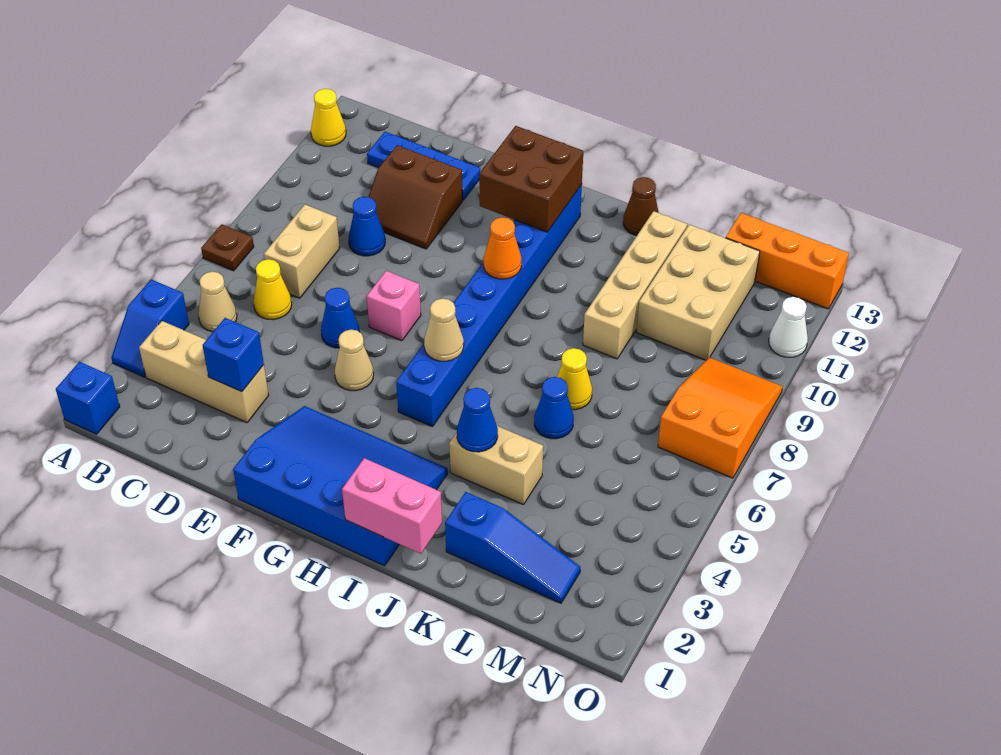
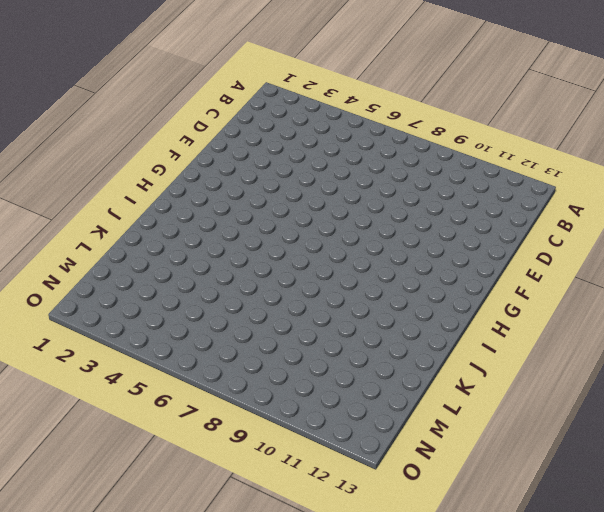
none -> blue 1x1 brick [56,362,120,434]
none -> blue 1x2 slope [111,279,189,377]
none -> brown 1x1 plate [201,224,254,271]
none -> yellow 1x1 cone [311,89,346,146]

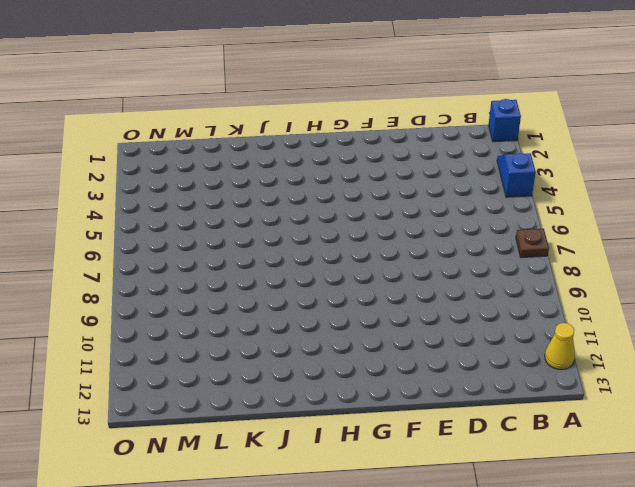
none -> tan 1x3 brick [139,321,269,422]
none -> tan 1x1 cone [198,272,237,332]
none -> yellow 1x1 cone [253,259,292,320]
none -> tan 1x2 brick [264,205,340,298]

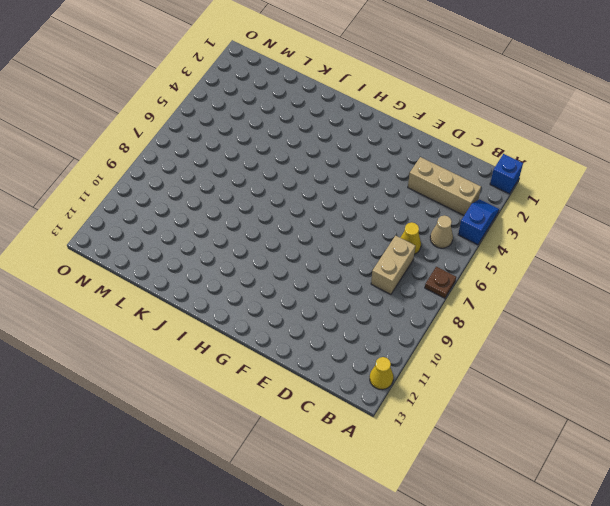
none -> blue 1x3 plate [367,132,480,200]
none -> blue 1x1 cone [349,197,385,256]
none -> brown 2x2 slope [369,145,463,249]
none -> blue 1x1 cone [321,288,359,348]

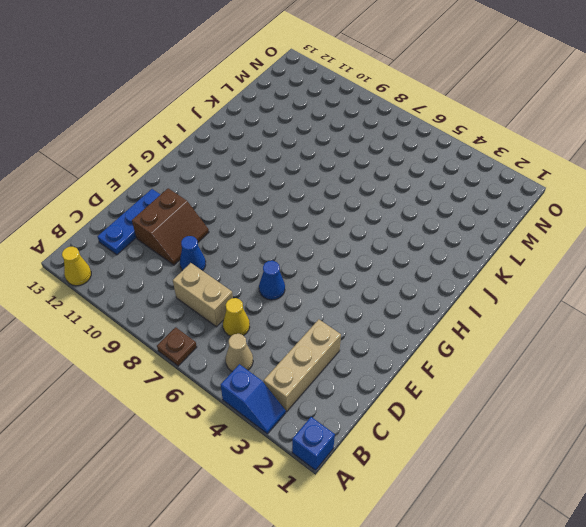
none -> blue 3x4 slope [233,406,448,566]
none -> tan 1x1 cone [335,330,374,391]
none -> pink 1x1 brick [367,271,421,341]
none -> blue 1x8 brick [396,185,582,427]

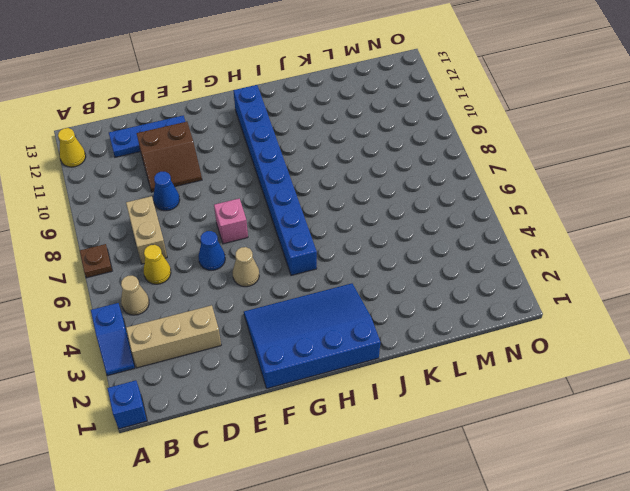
none -> tan 1x2 brick [449,426,543,505]
none -> brown 1x1 cone [623,177,659,236]
none -> blue 1x3 slope [445,492,580,603]
none -> blue 1x1 cone [534,377,574,439]

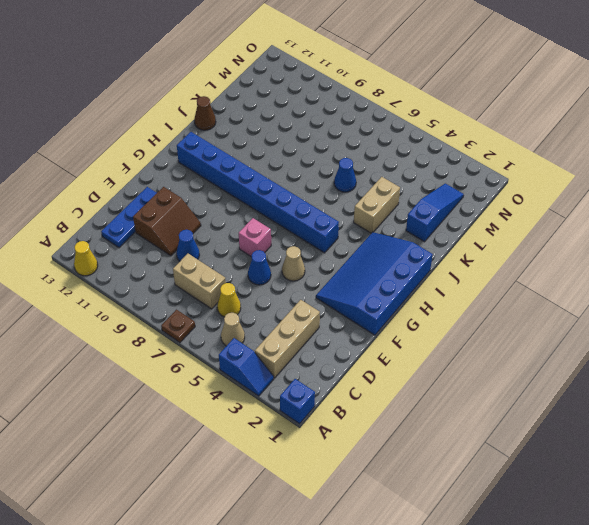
none -> yellow 1x1 cone [557,348,592,410]
none -> tan 1x4 brick [583,211,687,359]
none -> tan 2x3 brick [637,225,760,360]
none -> orange 1x3 brick [726,213,849,309]

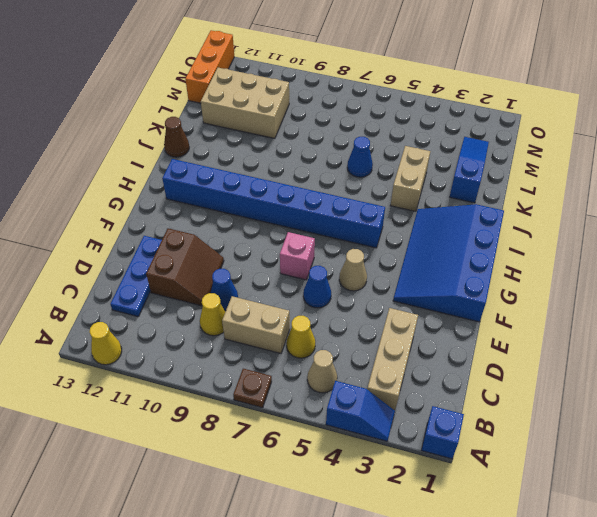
yellow 1x1 cone [200,293,225,336] -> yellow 1x1 cone moved to [557,348,592,410]
none -> tan 1x4 brick [583,211,687,359]
none -> orange 2x3 slope [658,357,782,478]
none -> white 1x1 cone [769,297,808,357]
none -> blue 1x1 brick [202,318,264,392]

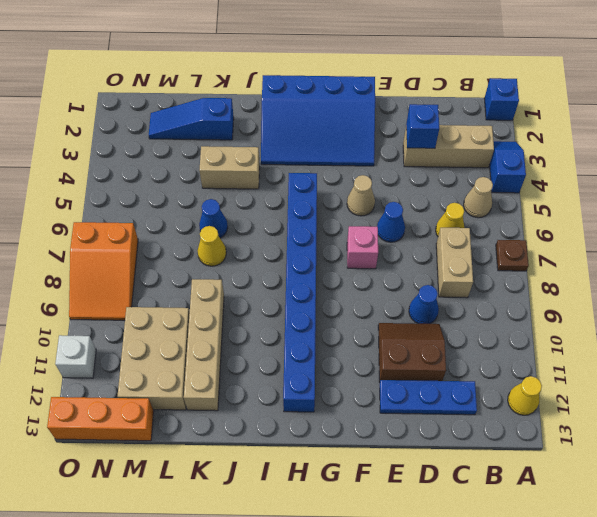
white 1x1 brick [55,335,96,378] -> white 1x1 cone [769,297,808,357]
none -> brown 1x1 cone [623,177,659,236]
none -> brown 2x2 brick [479,126,583,232]
none -> tan 1x1 cone [424,298,464,361]
none -> orange 1x1 cone [484,217,522,279]

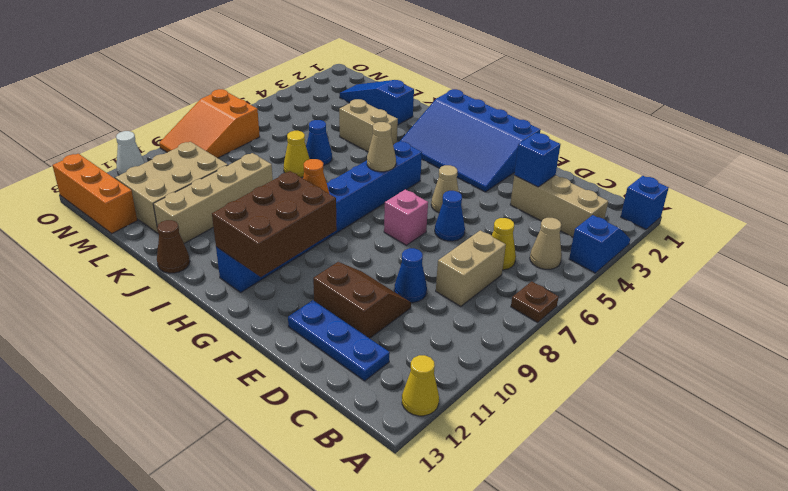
brown 2x3 brick [212,171,337,277] -> brown 2x2 brick [479,126,583,232]
none -> pink 1x2 brick [342,458,442,554]
none -> blue 1x1 cone [457,388,498,452]

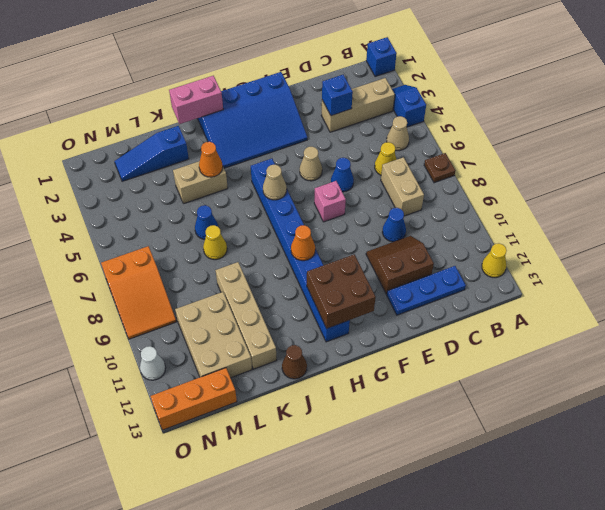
orange 1x1 cone [199,142,223,177] -> blue 1x1 cone [457,388,498,452]

